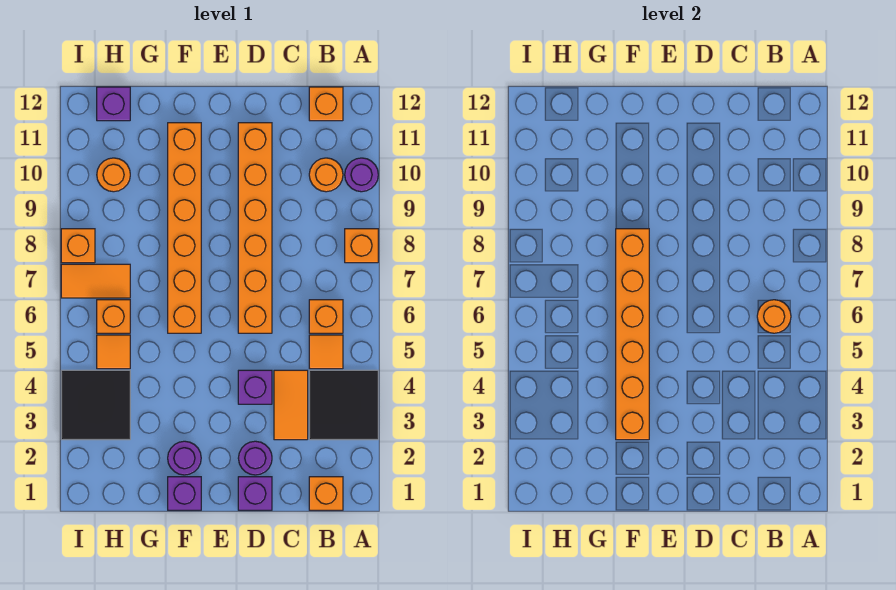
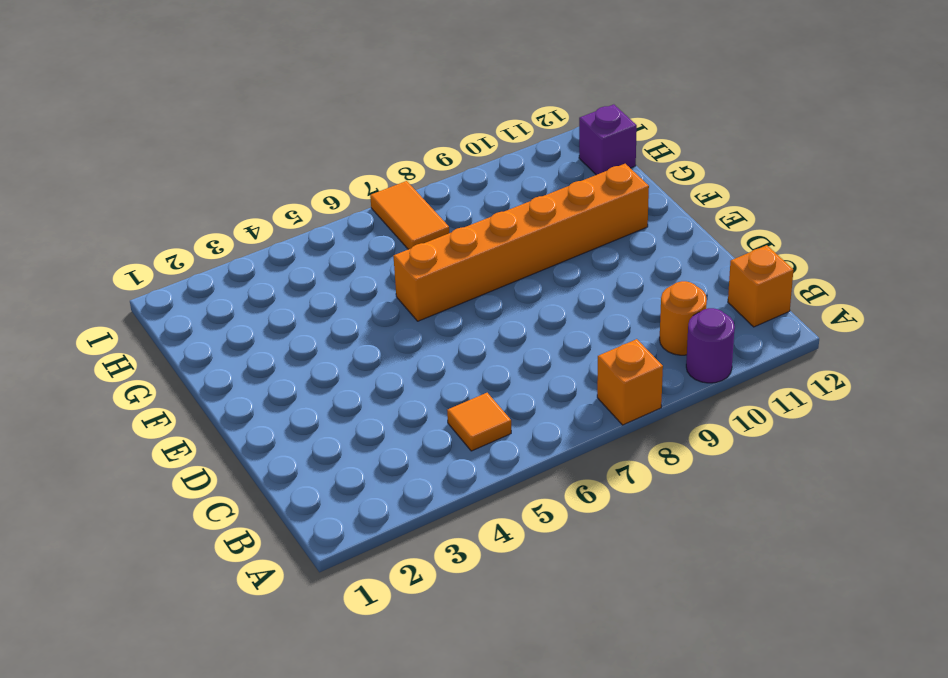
none -> black 2x2 tile [309,370,378,440]
none -> orange 1x1 brick [309,477,343,510]
none -> orange 1x1 brick [309,300,343,333]

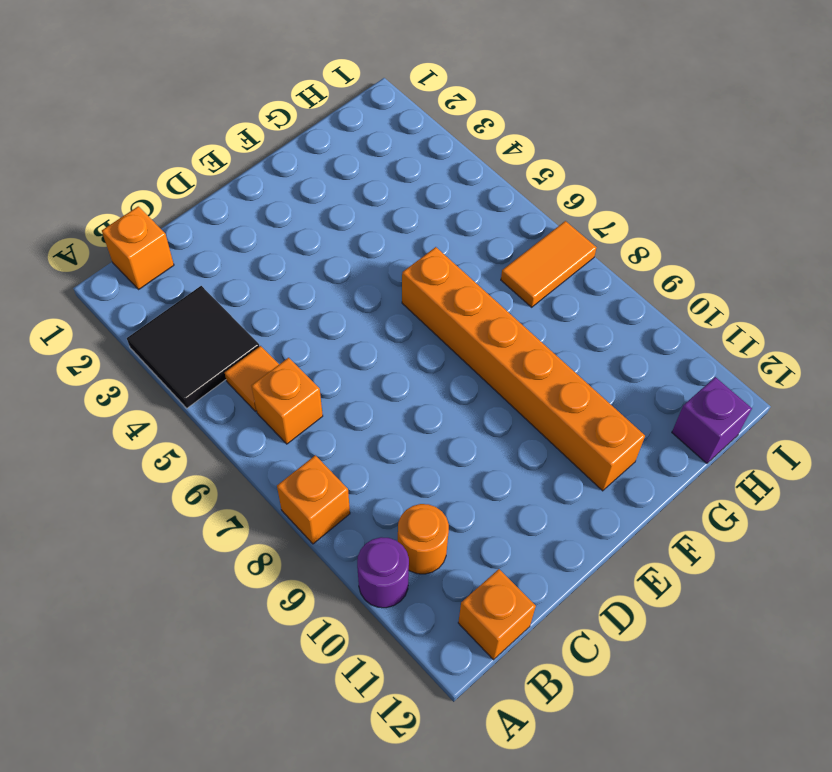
none -> orange 1x2 tile [274,370,308,440]
none -> purple 1x1 brick [238,477,272,510]
none -> purple 1x1 round brick [238,441,272,475]

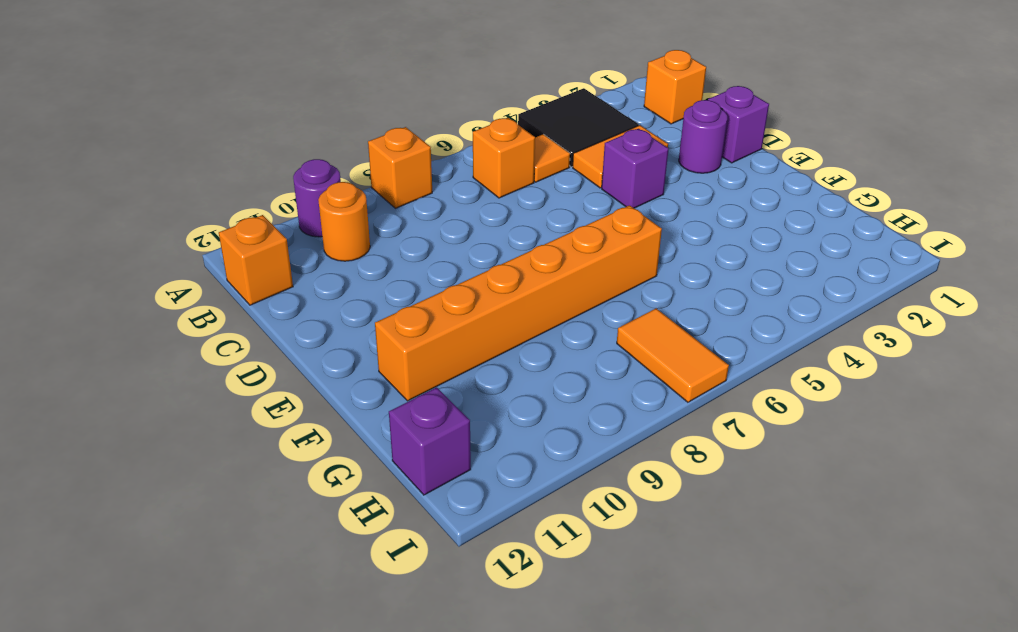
none -> orange 1x6 brick [238,123,272,333]
none -> purple 1x1 brick [168,477,201,510]
none -> purple 1x1 round brick [168,441,201,475]

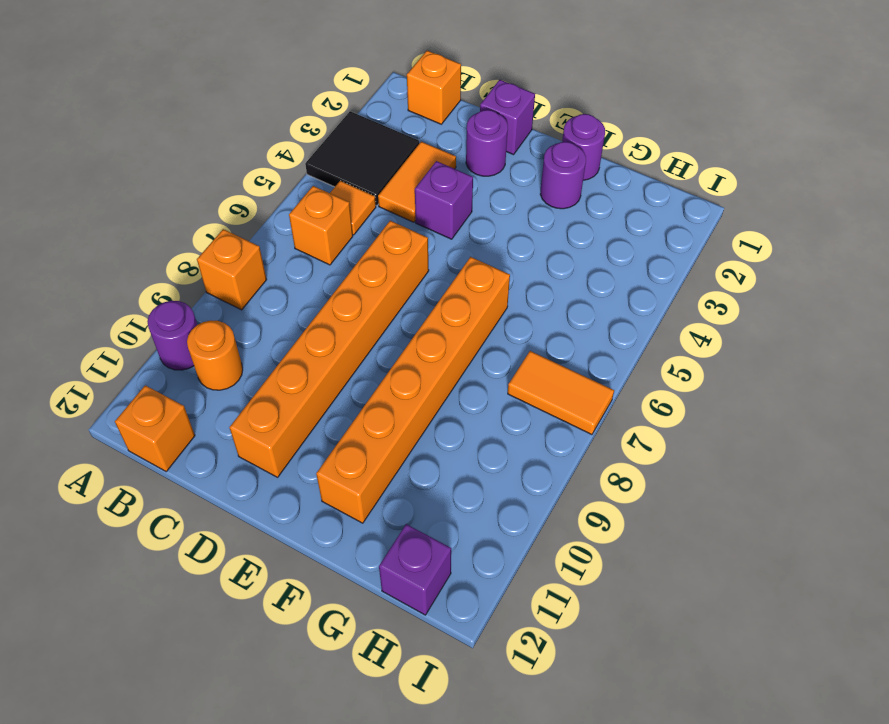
purple 1x1 round brick [562,114,605,180] -> purple 1x1 brick [168,477,201,510]
none -> black 2x2 tile [61,370,130,440]
none -> orange 1x1 tile [97,335,130,369]
none -> orange 1x1 brick [97,300,130,333]

